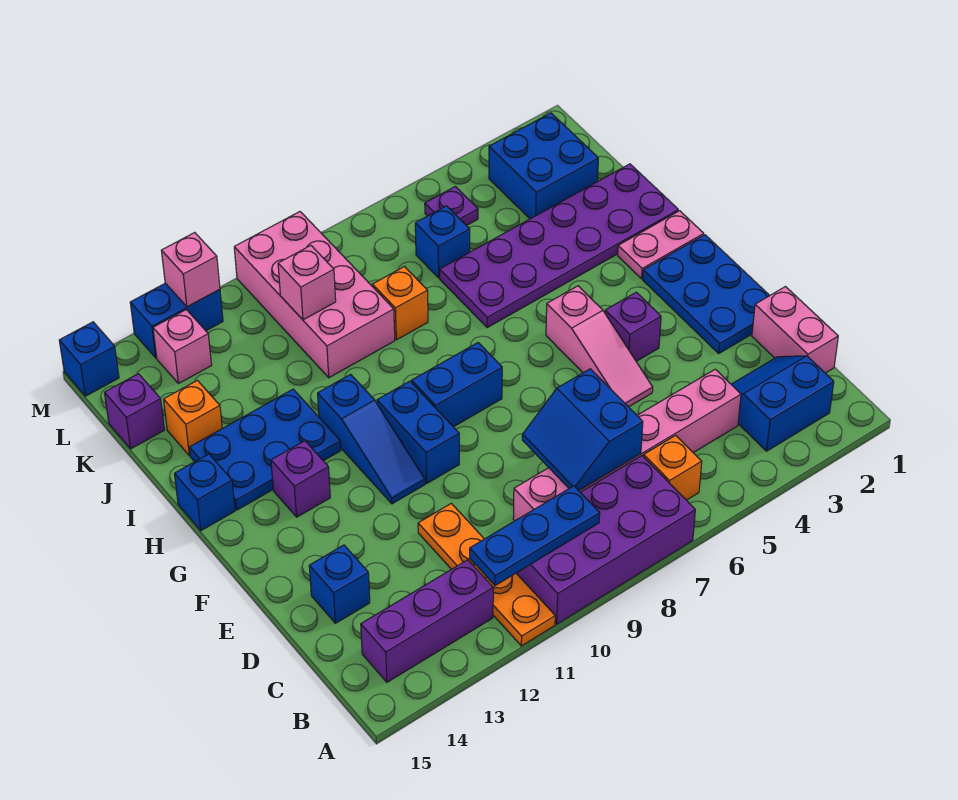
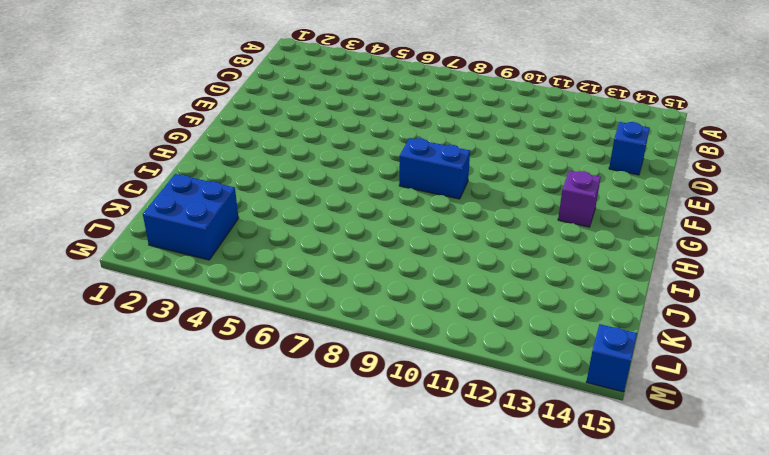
none -> purple 2x4 brick [516,456,695,624]
none -> orange 1x4 plate [418,503,555,646]
none -> blue 2x2 slope [731,356,834,451]
none -> orange 1x1 brick [644,435,702,500]

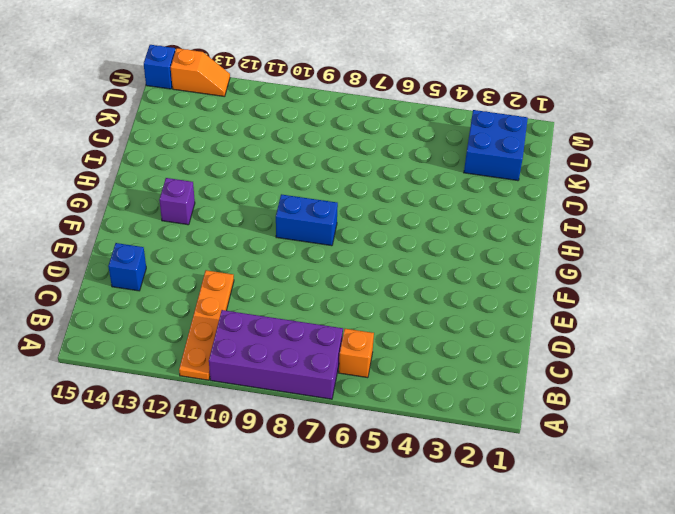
orange 1x2 slope [171,48,230,97] -> blue 1x2 brick [130,283,223,358]
none -> blue 2x2 slope [731,356,834,451]
none -> purple 1x3 brick [361,560,493,682]
none -> pink 1x2 brick [752,287,838,373]
none -> pink 1x6 brick [513,369,741,521]

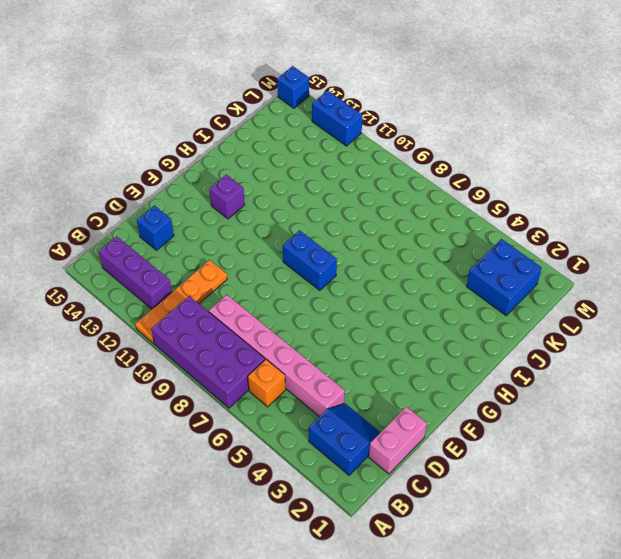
none -> blue 2x3 plate [643,235,770,353]
none -> pink 1x3 slope [546,286,653,407]
none -> purple 1x1 brick [605,292,661,361]
none -> blue 1x2 brick [377,381,459,483]

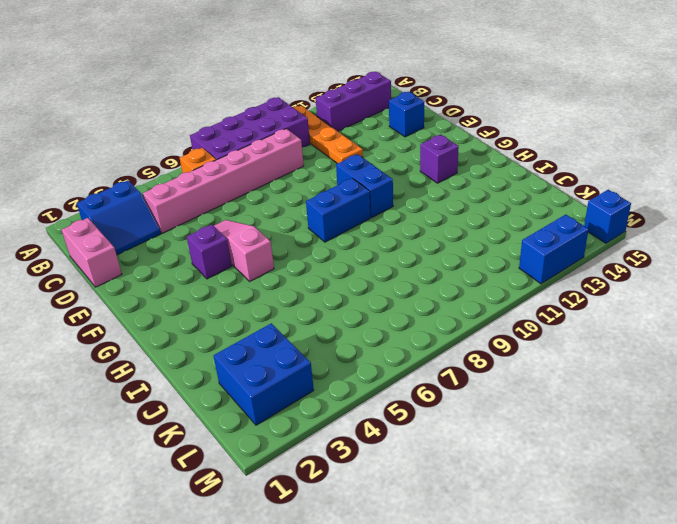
none -> blue 2x3 plate [643,235,770,353]
none -> blue 1x3 slope [318,374,425,504]
none -> pink 1x2 plate [618,211,704,279]
none -> blue 2x3 plate [189,389,341,510]

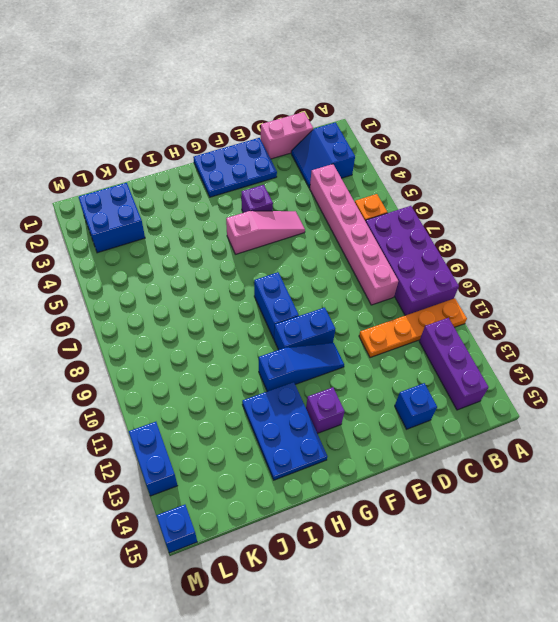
none -> pink 1x2 plate [618,211,704,279]
none -> blue 1x1 brick [175,454,235,530]
none -> purple 2x6 plate [440,164,678,328]
none -> orange 1x1 brick [372,267,428,340]

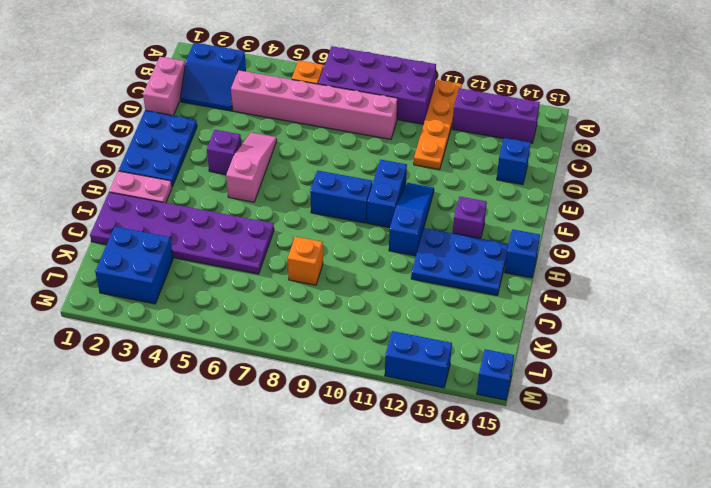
none -> pink 2x4 brick [234,212,395,378]
none -> orange 1x1 brick [164,380,222,456]
none -> blue 1x1 brick [415,206,470,278]
none -> purple 1x1 brick [105,374,164,449]

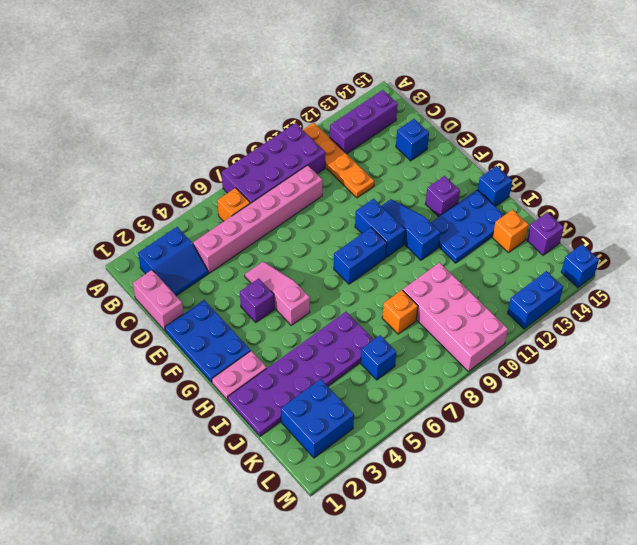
none -> purple 1x1 plate [425,187,478,226]
none -> pink 1x1 brick [153,310,212,384]
none -> blue 1x3 plate [470,486,600,586]
none -> blue 2x2 slope [522,369,643,491]

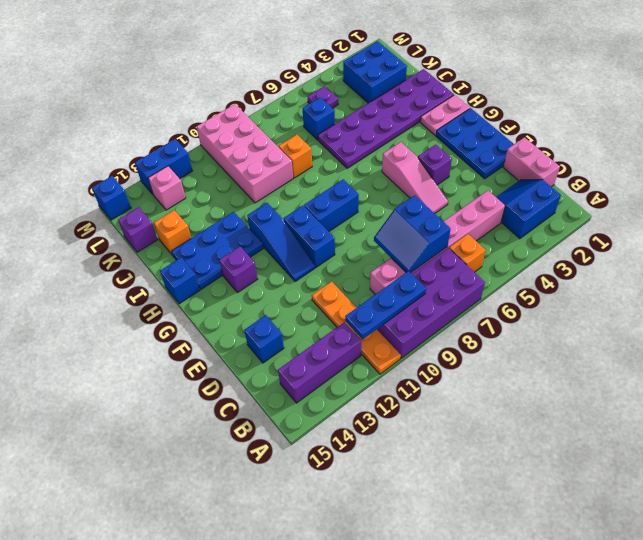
none -> pink 1x1 brick [278,246,336,320]
none -> pink 1x1 brick [161,233,220,307]

